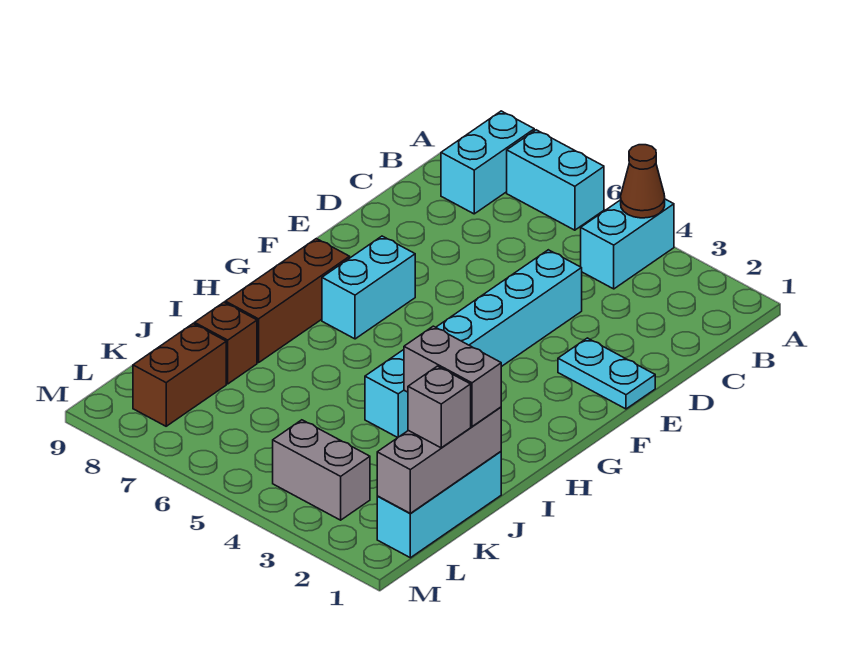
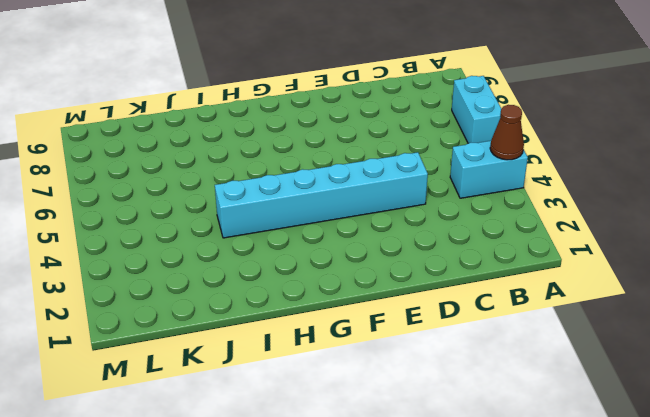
none -> cyan 1x2 brick [441,111,534,214]
none -> cyan 1x2 plate [558,338,655,409]
none -> cyan 1x2 brick [322,236,415,339]

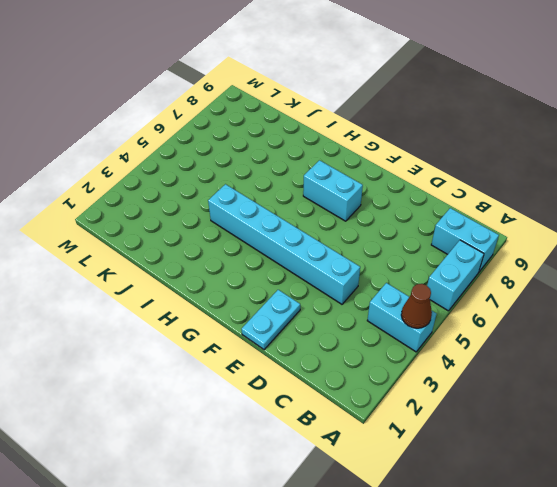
none -> brown 1x3 brick [225,239,350,363]
none -> cyan 1x3 brick [377,452,501,558]
none -> brown 1x1 brick [195,302,257,384]

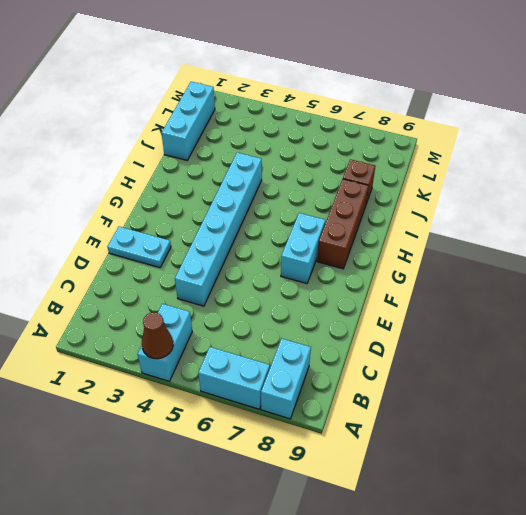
none -> brown 1x2 brick [133,324,226,426]
none -> grey 1x2 brick [273,420,370,520]
none -> grey 1x3 brick [377,407,501,513]

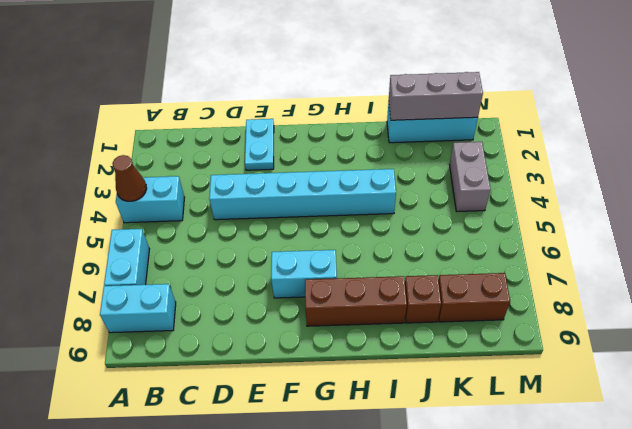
none -> grey 1x2 brick [404,326,501,427]
none -> grey 1x1 brick [408,366,471,448]

